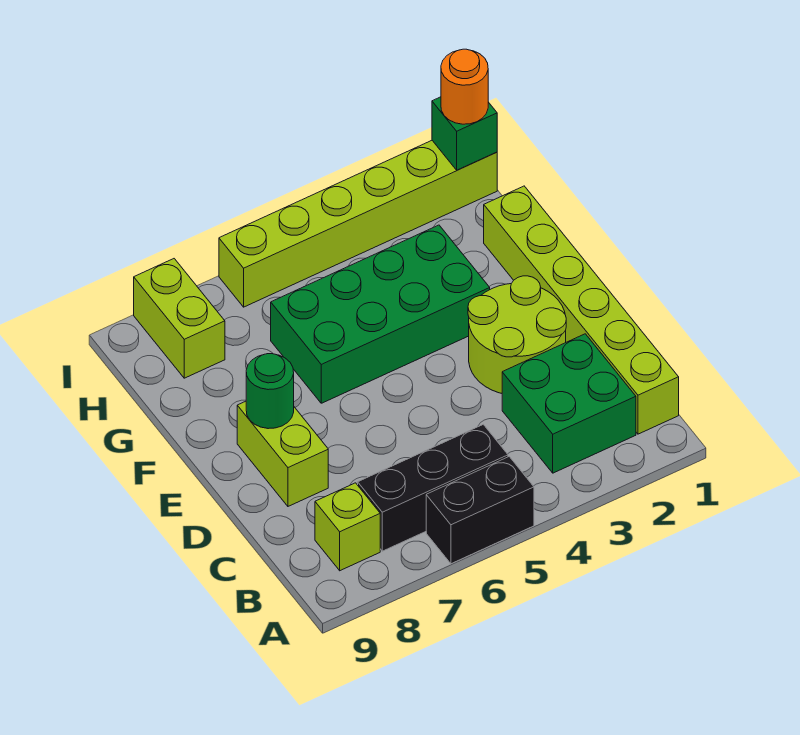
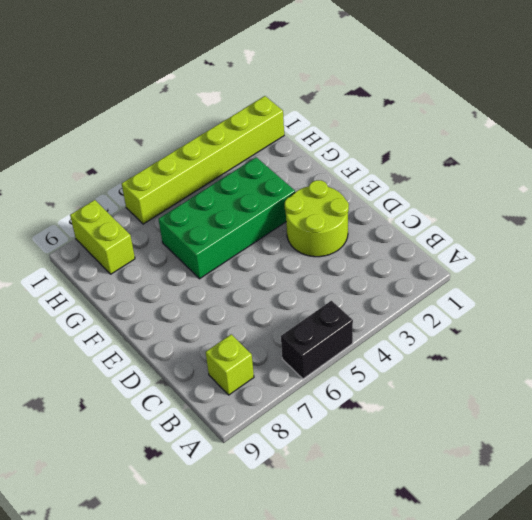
none -> lime 1x6 brick [484,186,679,434]
none -> green 2x2 brick [502,334,636,473]
none -> black 1x3 brick [358,424,508,551]

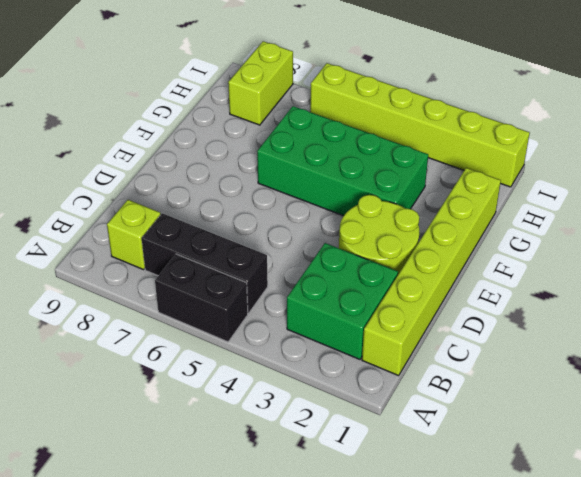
none -> lime 1x2 brick [237,401,328,506]
none -> green 1x1 round brick [246,354,294,429]
none -> green 1x1 brick [432,97,497,170]

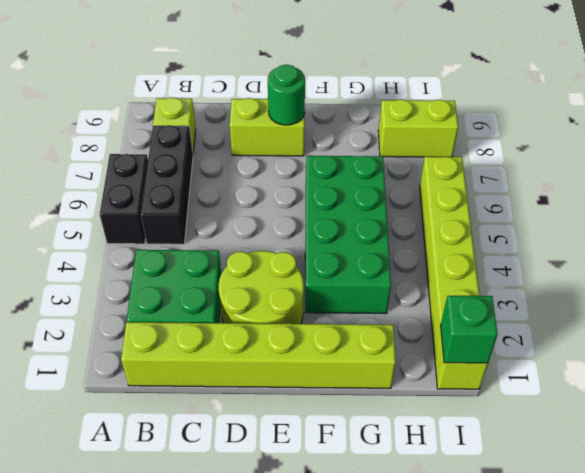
none -> orange 1x1 round brick [441,49,488,124]

